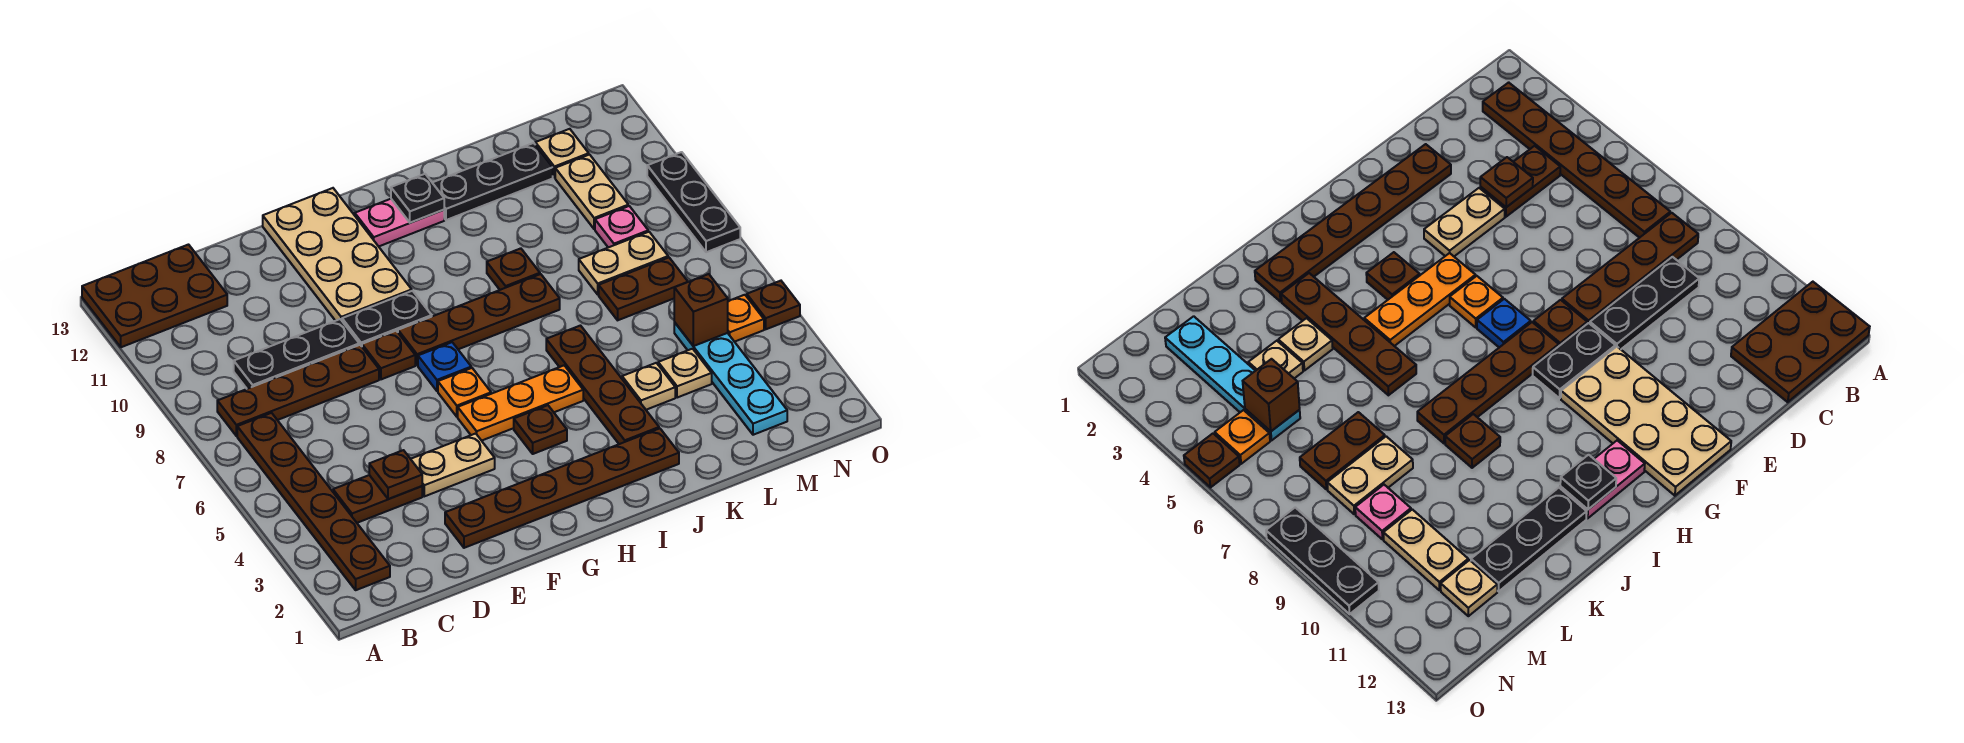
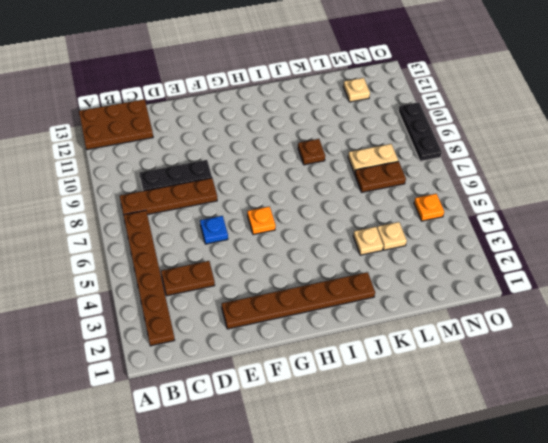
blue 1x1 plate [200,216,228,244] -> blue 1x1 plate moved to [418,342,471,391]
none -> tan 1x2 plate [411,433,495,496]
none -> brown 1x1 plate [362,331,415,379]
none -> black 1x2 plate [342,291,432,346]
none -> tan 2x4 plate [263,188,412,321]

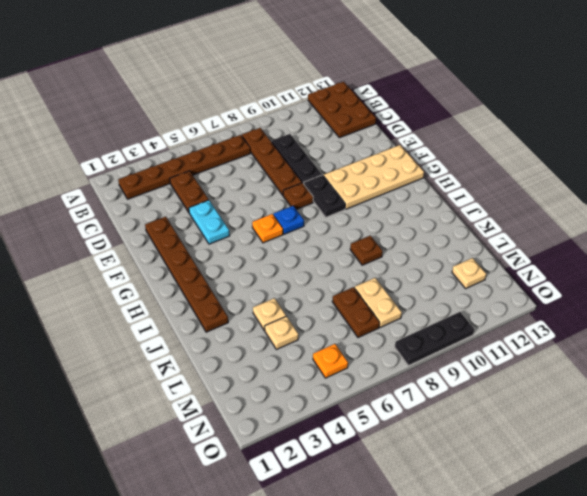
cyan 1x2 plate [189,200,230,244] -> tan 1x2 plate [411,433,495,496]
none -> orange 1x3 plate [458,366,583,441]
none -> brown 1x4 plate [398,274,560,365]
none -> brown 1x1 plate [514,405,567,454]
none -> pink 1x2 plate [355,199,444,246]

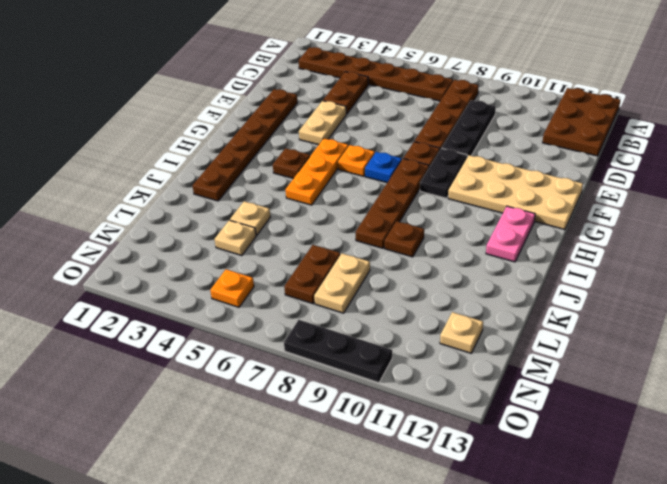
none -> brown 1x4 plate [546,326,659,444]
none -> black 1x3 plate [432,143,553,220]
none -> cyan 1x4 plate [674,322,787,435]
none -> pink 1x1 plate [595,206,648,248]

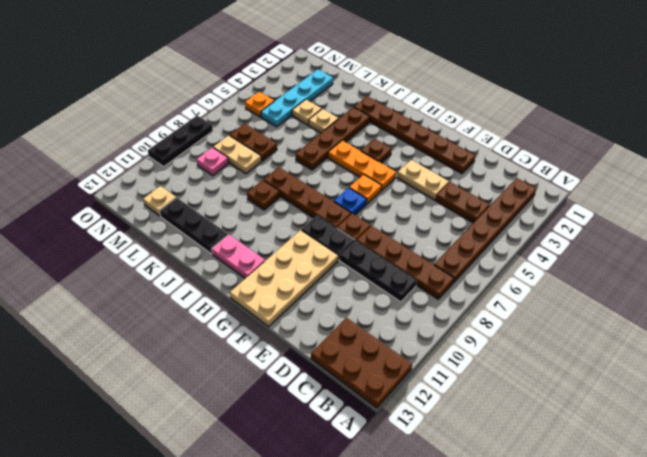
none -> tan 1x2 plate [555,155,628,229]
none -> brown 1x1 plate [747,281,800,329]
none -> brown 1x1 plate [369,450,422,499]
none -> black 1x1 plate [391,174,444,223]

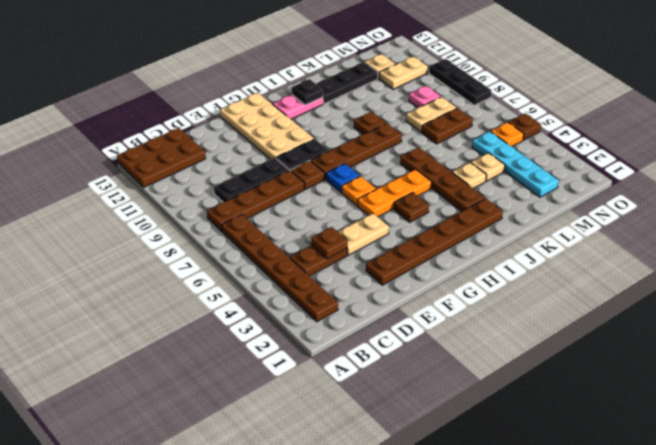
tan 1x2 plate [379,56,428,89] -> tan 1x2 plate turned to [555,155,628,229]
none -> brown 1x1 brick [674,274,728,346]

